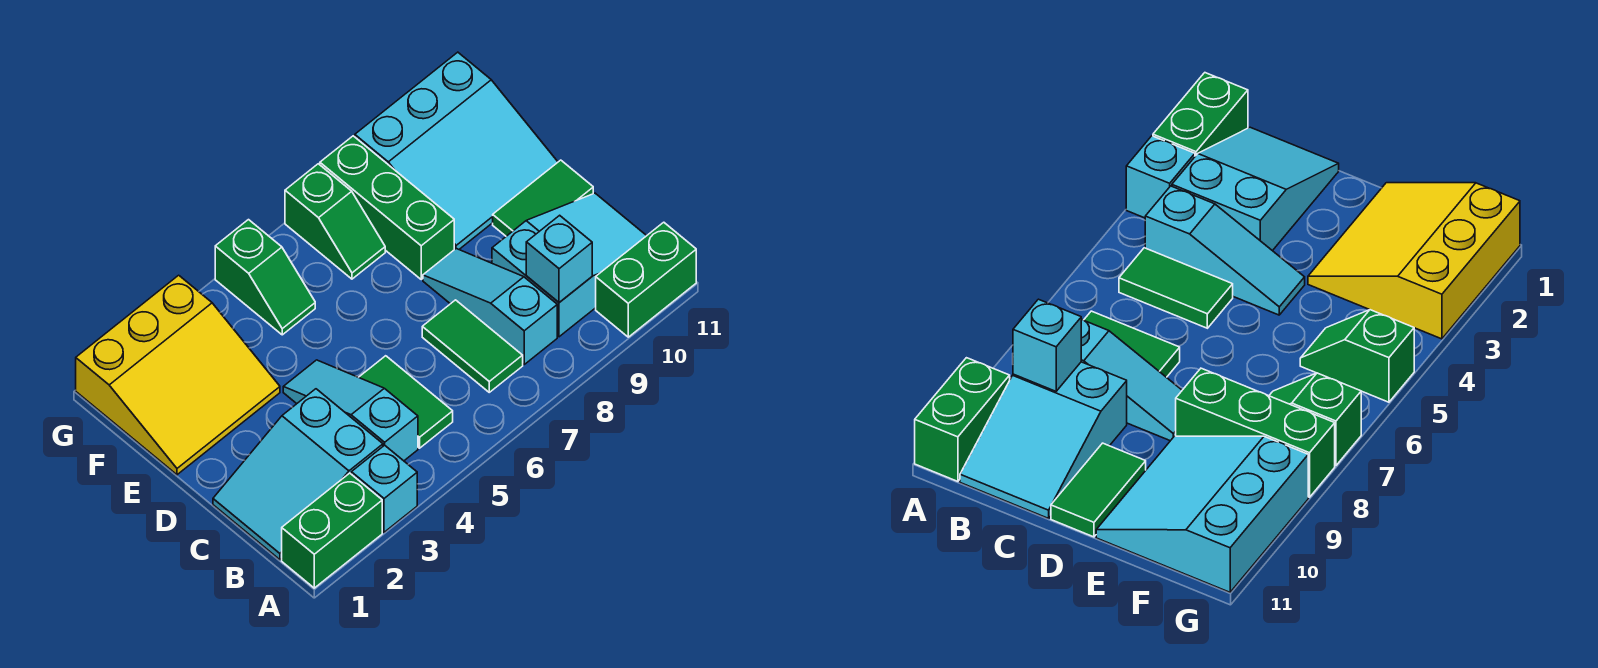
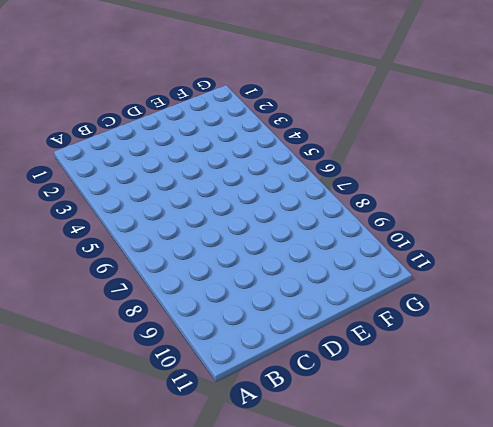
none -> green 1x2 brick [282,473,382,588]
none -> cyan 1x1 brick [351,445,417,532]
none -> green 1x2 brick [596,222,696,337]

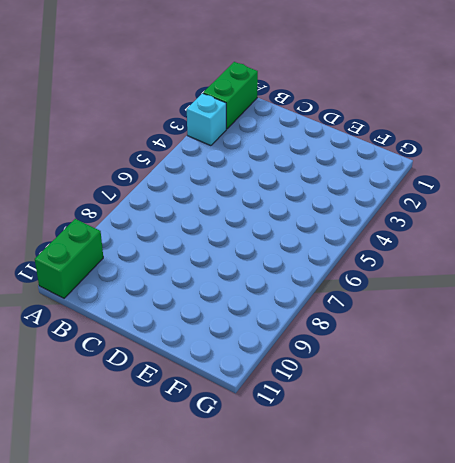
none -> cyan 2x3 slope [213,389,383,560]
none -> cyan 1x3 slope [283,360,418,461]
none -> green 1x2 tile [359,356,453,448]

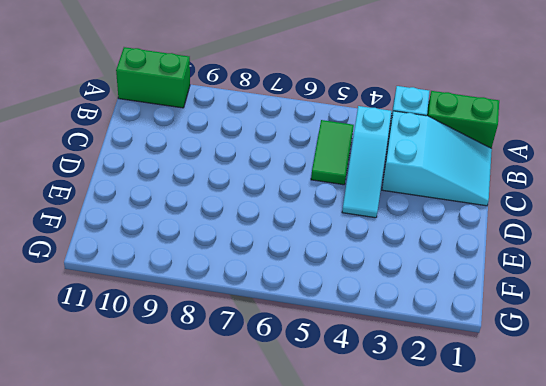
none -> green 1x2 tile [422,300,523,392]
none -> cyan 1x3 slope [423,249,557,364]
none -> cyan 2x3 slope [492,193,646,337]

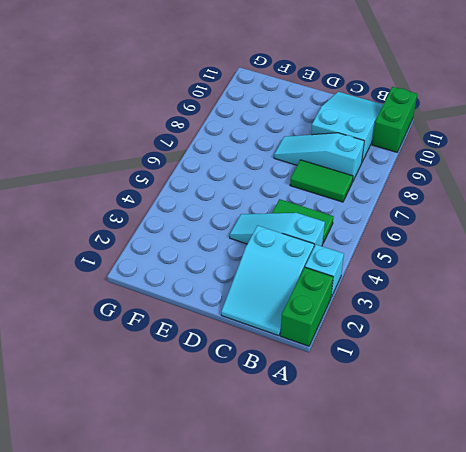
none -> green 1x2 tile [493,160,593,236]
none -> yellow 3x3 slope [76,275,280,475]
none -> green 1x3 brick [320,136,454,279]

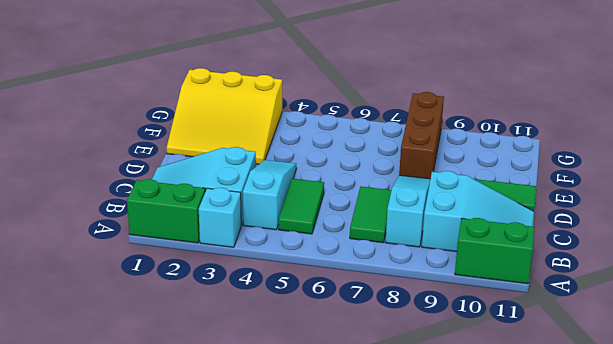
brown 1x3 brick [399,92,444,179] -> green 1x3 brick [320,136,454,279]
none -> cyan 3x3 slope [355,52,558,250]
none -> green 1x2 slope [215,220,315,335]
none -> green 1x2 slope [285,164,385,279]

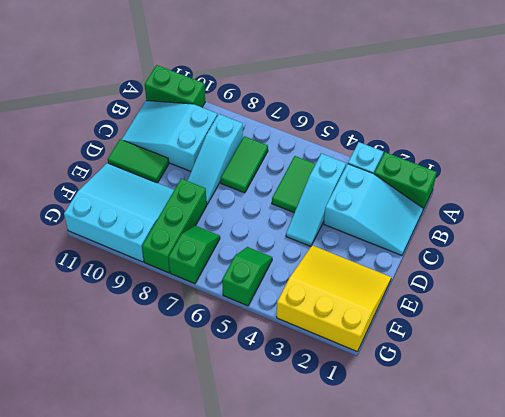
none -> cyan 1x1 brick [526,215,592,302]

